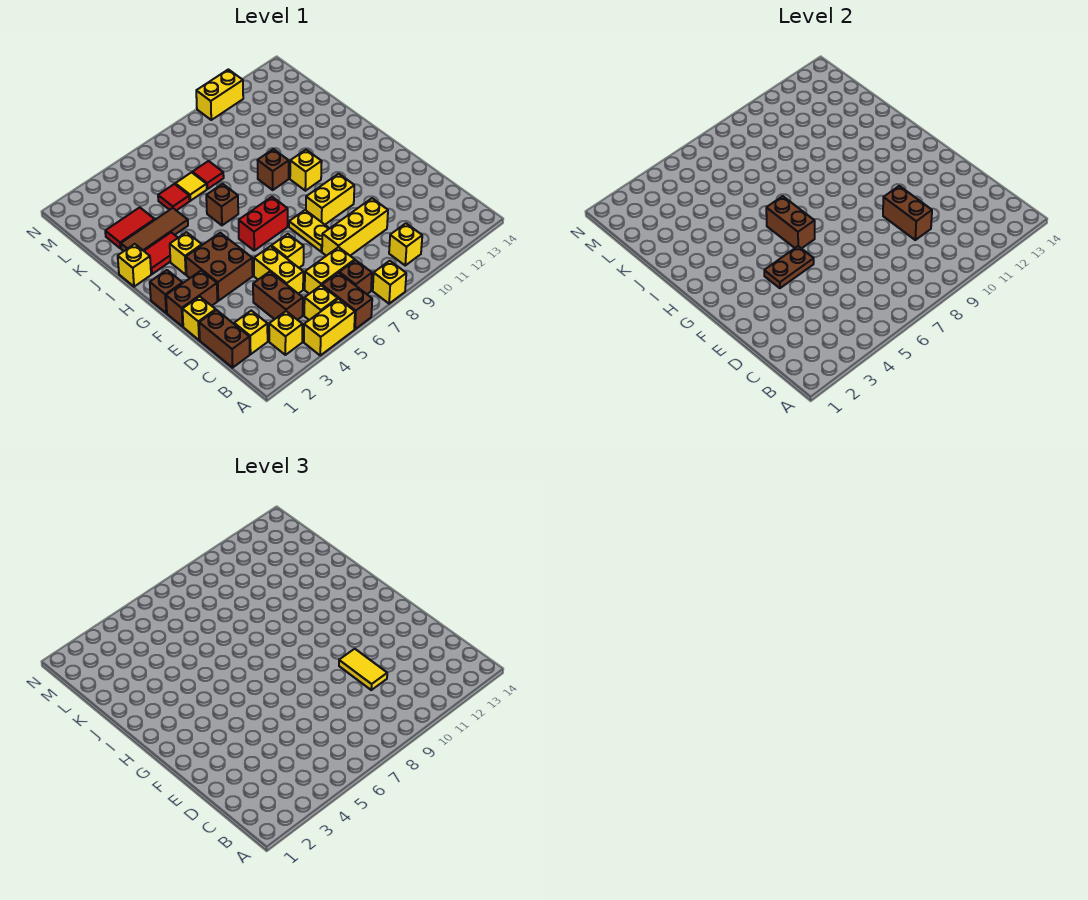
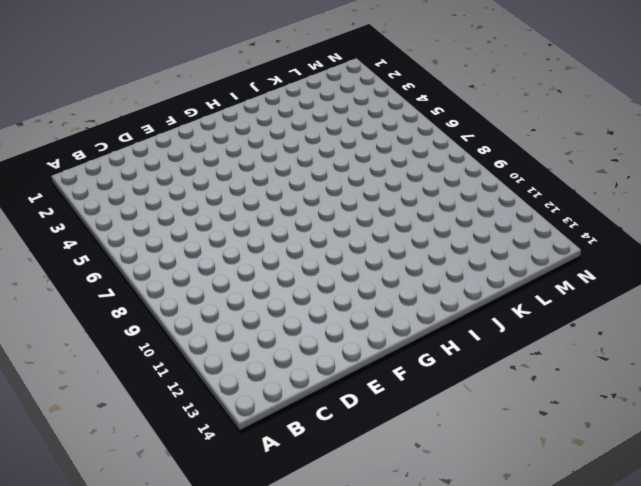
none -> yellow 1x2 brick [304,299,355,355]
none -> brown 1x2 brick [322,273,372,329]
none -> yellow 1x1 brick [373,261,406,304]
none -> yellow 1x1 brick [269,311,302,355]

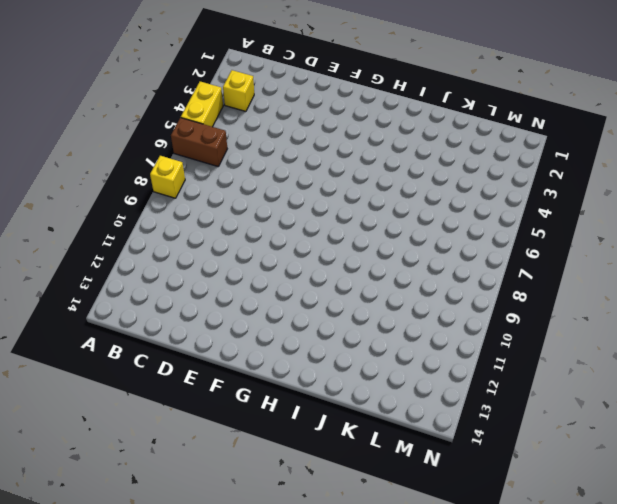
none -> yellow 1x1 brick [304,285,338,320]
none -> brown 1x1 brick [339,260,372,294]
none -> yellow 1x1 brick [389,223,422,265]
none -> brown 1x2 brick [199,310,250,368]

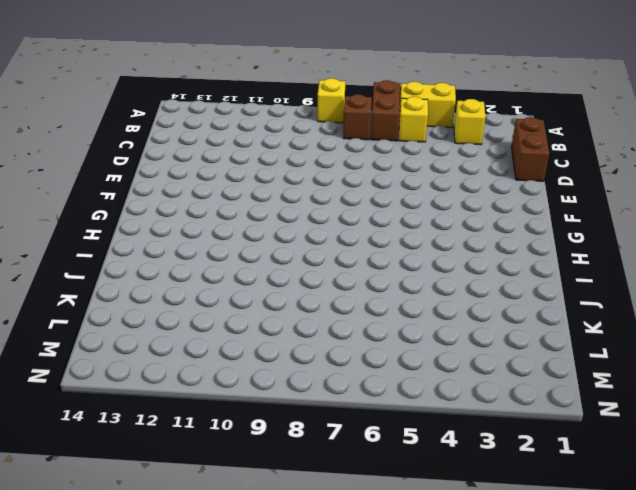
none -> yellow 1x1 brick [389,223,422,265]
none -> yellow 1x1 brick [234,311,268,354]
none -> brown 1x2 brick [253,272,303,320]
none -> yellow 1x2 brick [305,247,355,294]

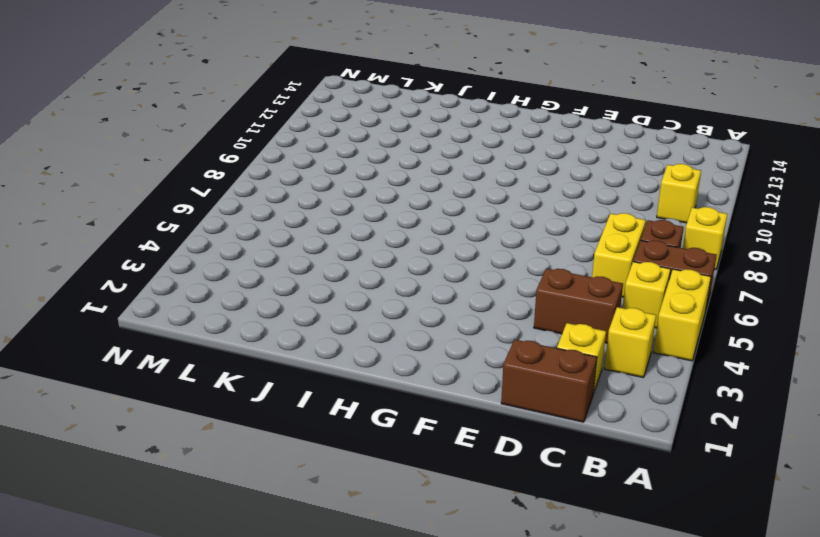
none -> yellow 1x2 brick [254,246,303,294]
none -> yellow 1x3 brick [322,198,388,256]
none -> yellow 1x1 brick [183,297,216,340]
none -> yellow 1x1 brick [271,234,304,268]

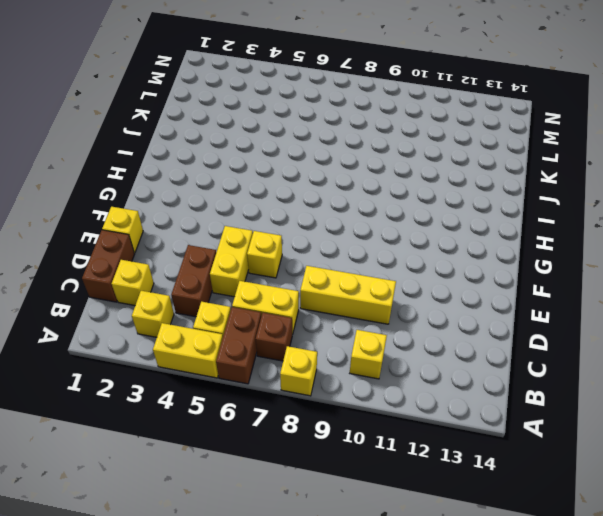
none -> yellow 1x2 plate [289,210,329,252]
none -> brown 1x2 brick [166,271,217,326]
none -> brown 2x2 brick [186,233,253,301]
none -> yellow 1x2 brick [306,174,354,224]

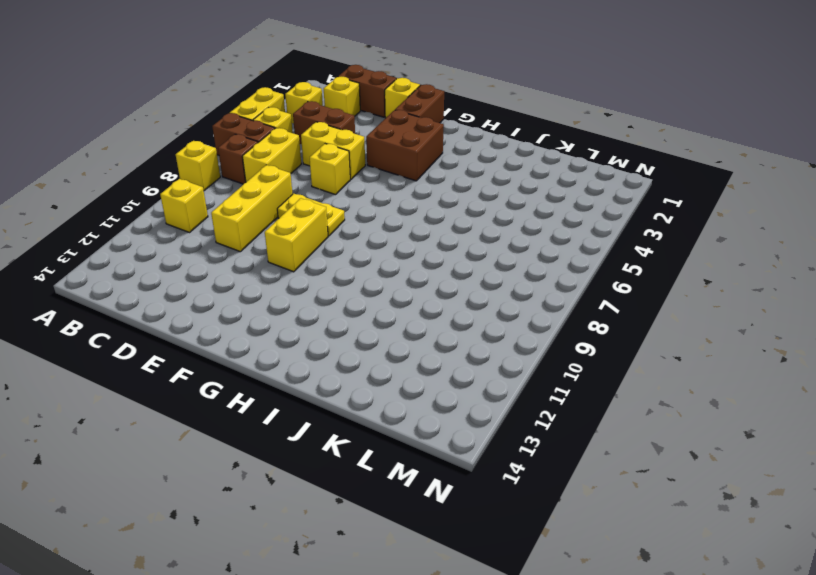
none -> brown 1x1 brick [150,270,183,313]
none -> red 1x2 brick [239,197,288,250]
none -> yellow 1x1 brick [170,232,202,275]
none -> yellow 1x1 brick [290,150,322,191]

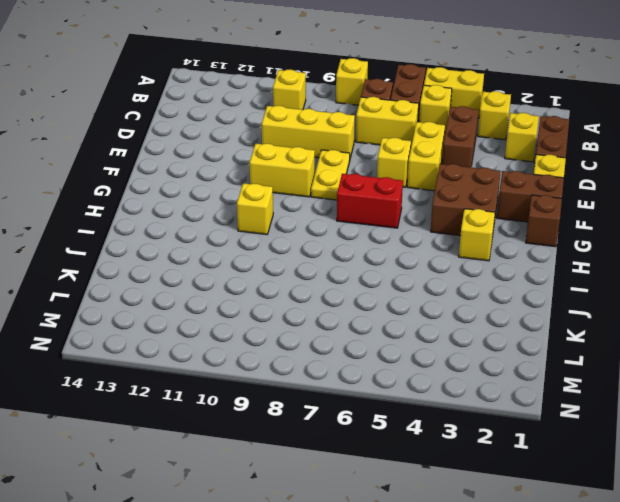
none -> yellow 1x1 brick [118,244,151,287]
none -> red 1x2 tile [144,233,178,274]
none -> brown 1x1 brick [206,184,238,225]
none -> brown 1x1 brick [258,149,289,190]

